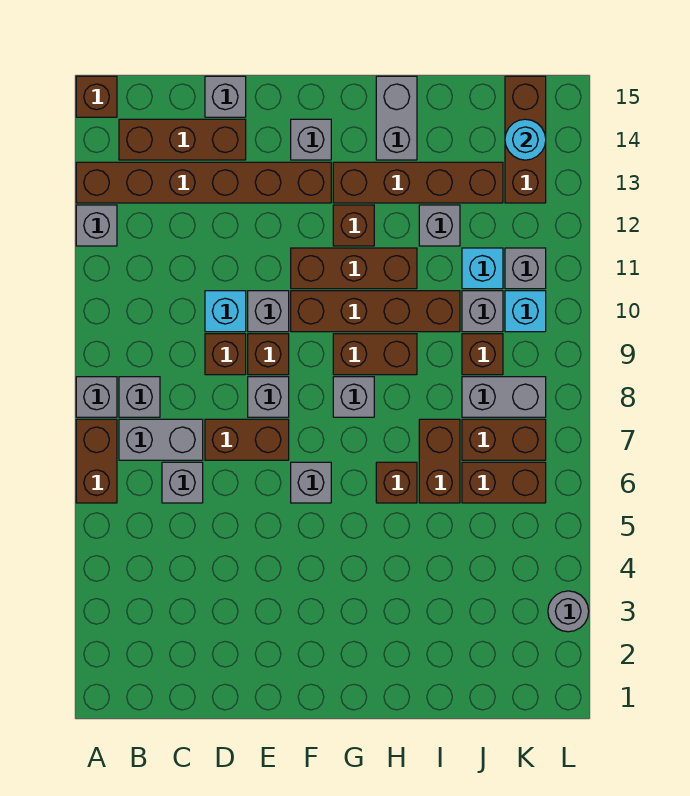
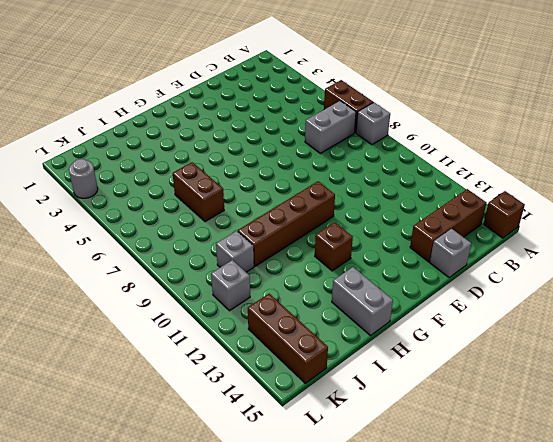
none -> grey 1x1 brick [76,205,117,246]
none -> brown 1x6 brick [76,162,331,203]
none -> grey 1x1 brick [119,377,160,417]
none -> grey 1x1 brick [162,462,203,503]

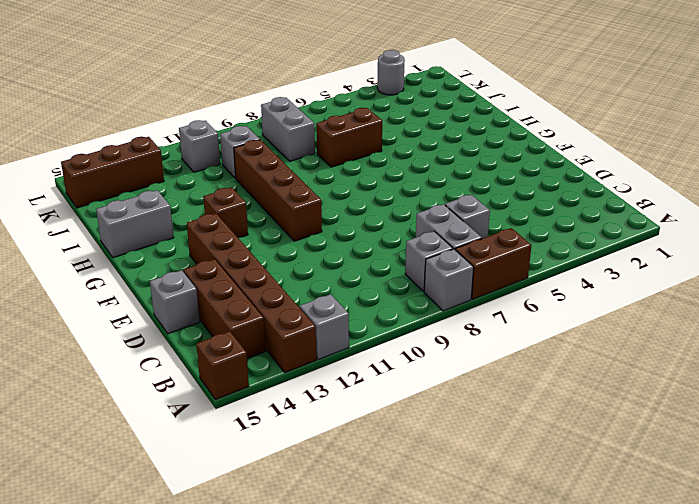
none -> brown 1x2 brick [205,419,289,460]
none -> brown 1x1 brick [205,334,246,375]
none -> cyan 1x1 brick [205,291,246,332]
none -> grey 1x1 brick [248,377,289,417]

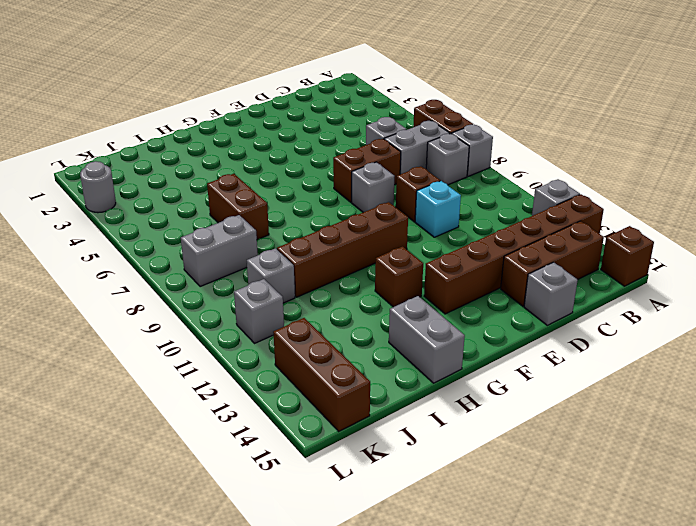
none -> brown 1x1 brick [248,334,289,375]
none -> grey 1x1 brick [248,291,289,332]
none -> grey 1x1 brick [291,462,331,503]
none -> brown 1x3 brick [291,248,417,289]

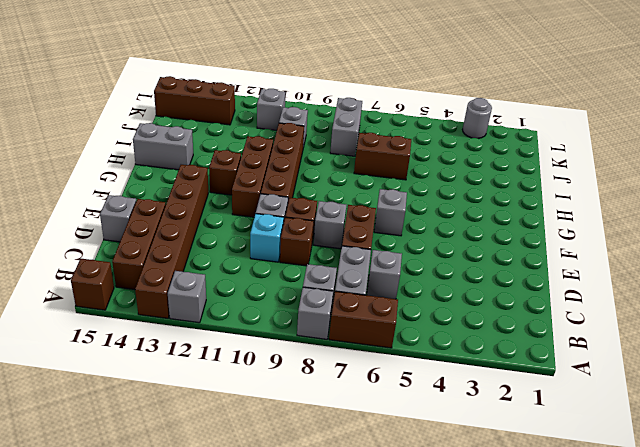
none -> grey 1x1 brick [291,119,331,160]
none -> grey 1x1 brick [333,377,374,417]
none -> brown 1x2 brick [333,334,417,375]
none -> brown 1x4 brick [333,162,503,203]

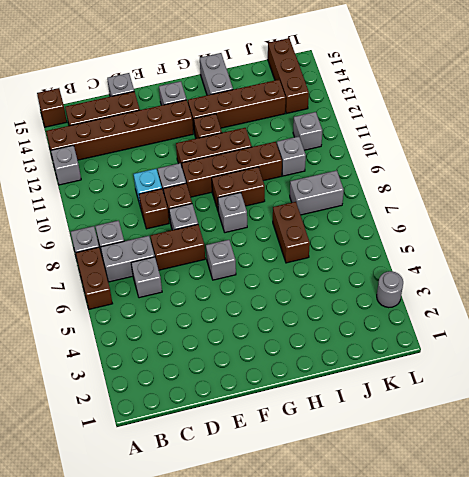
none -> brown 1x1 brick [376,462,417,503]
none -> grey 1x1 brick [419,205,460,246]
none -> brown 1x2 brick [462,462,546,503]
none -> brown 1x2 brick [462,419,546,460]

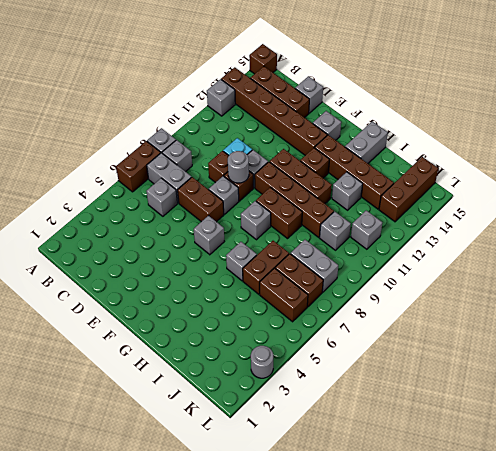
grey 1x1 round brick [228,151,249,183] -> none
grey 1x1 brick [226,242,257,281] -> brown 1x1 brick [376,462,417,503]
none -> brown 1x1 brick [462,334,503,375]
none -> cyan 1x1 brick [462,248,503,289]
none -> cyan 1x1 brick [505,291,546,332]
none -> cyan 1x1 round brick [505,119,546,160]

